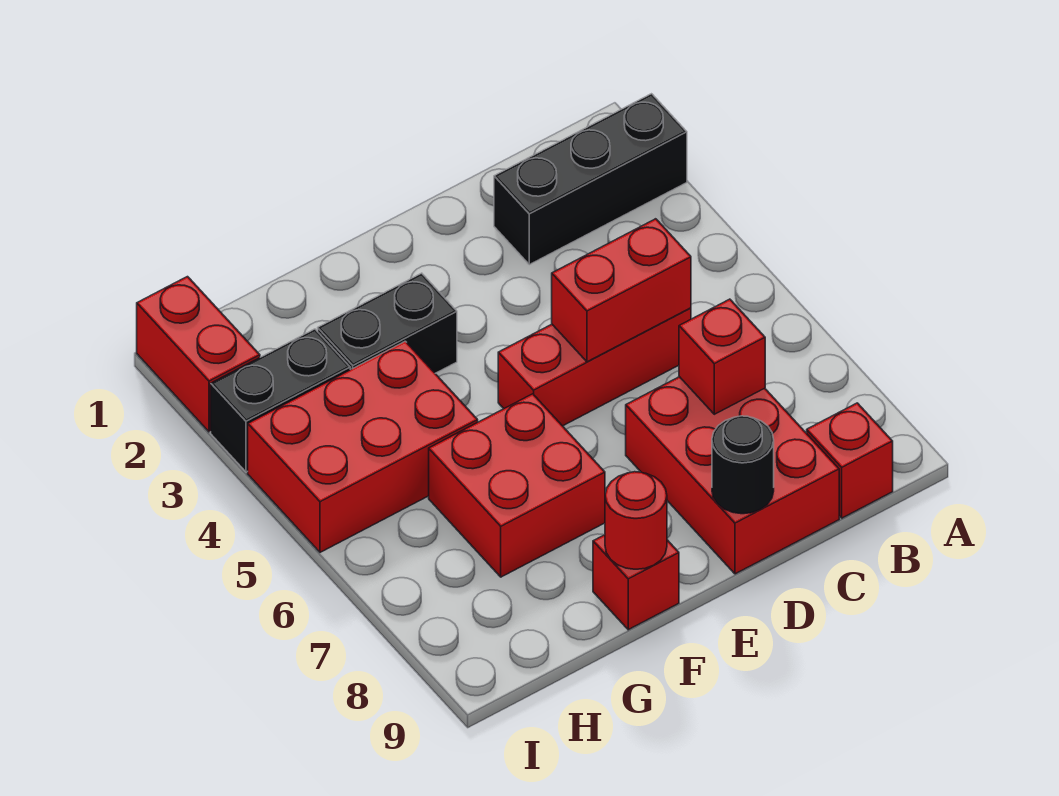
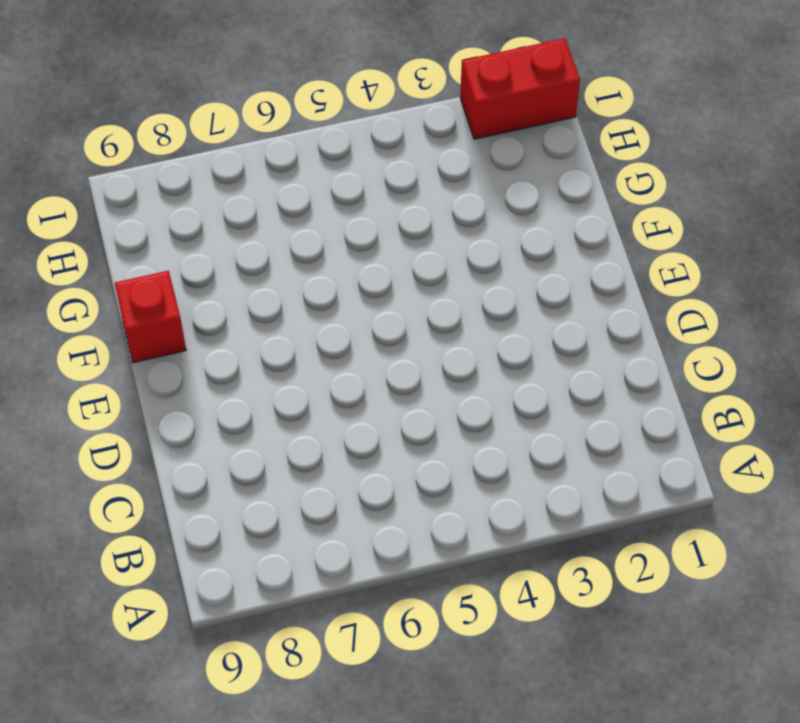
none -> black 1x3 brick [494,94,687,265]
none -> red 1x1 brick [807,403,893,518]
none -> red 1x3 brick [498,308,691,426]

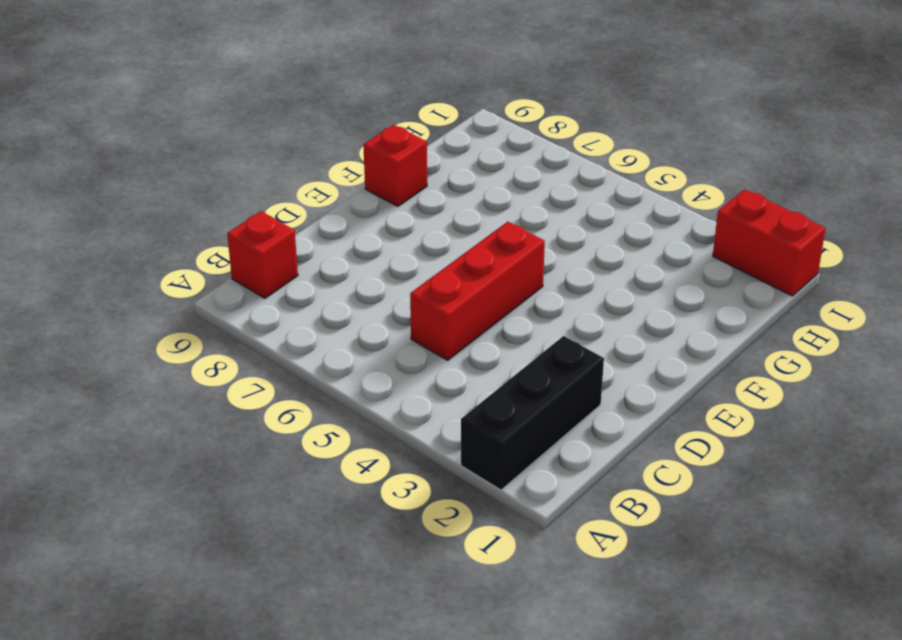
none -> red 2x3 brick [626,377,839,574]
none -> black 1x2 brick [318,273,457,373]
none -> red 2x2 brick [429,394,605,577]

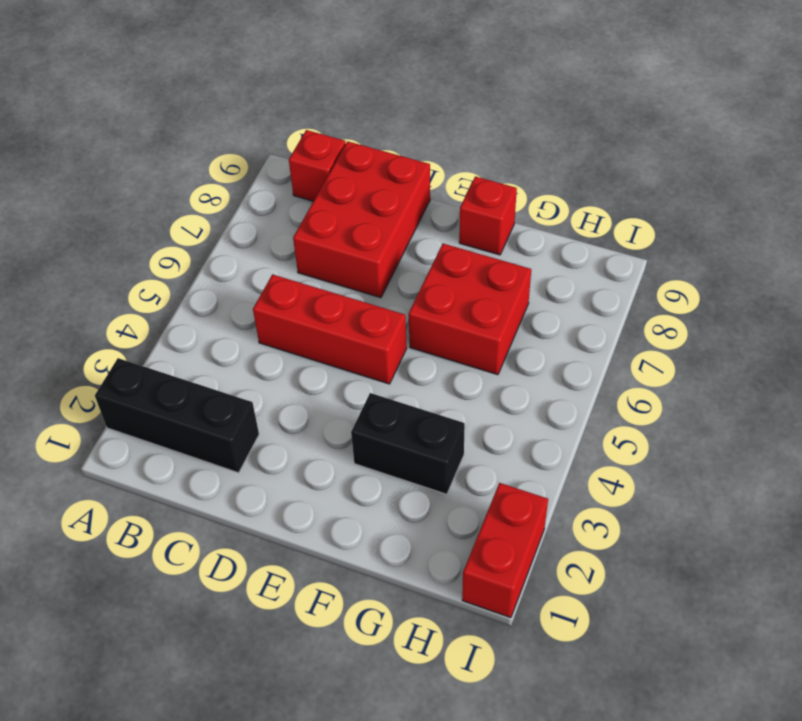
none -> red 2x3 brick [248,341,478,552]
none -> black 1x2 brick [211,329,350,472]
none -> red 1x2 brick [552,219,691,362]

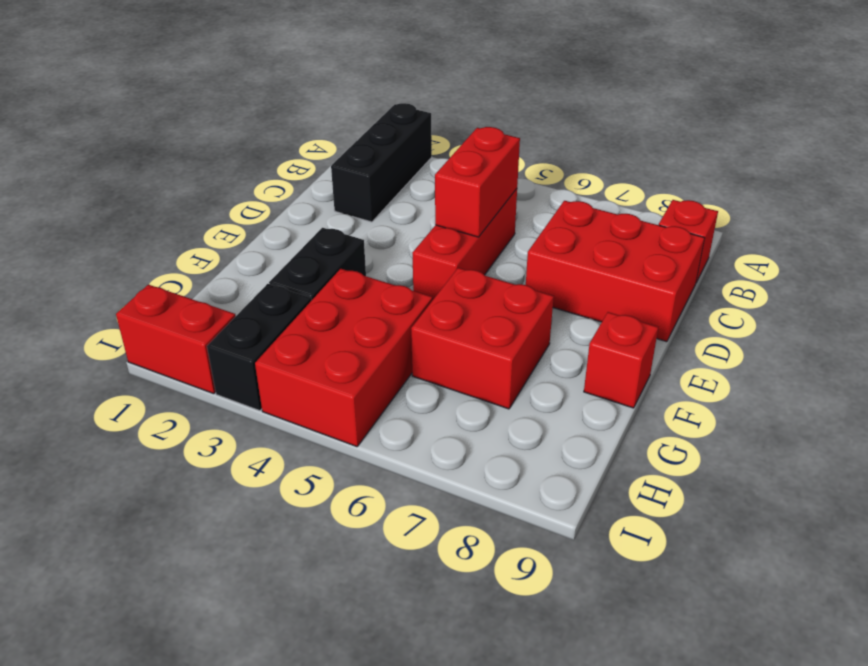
none -> red 1x1 brick [679,299,765,414]
none -> black 1x1 round brick [712,416,774,514]
none -> red 1x1 round brick [605,472,667,569]

